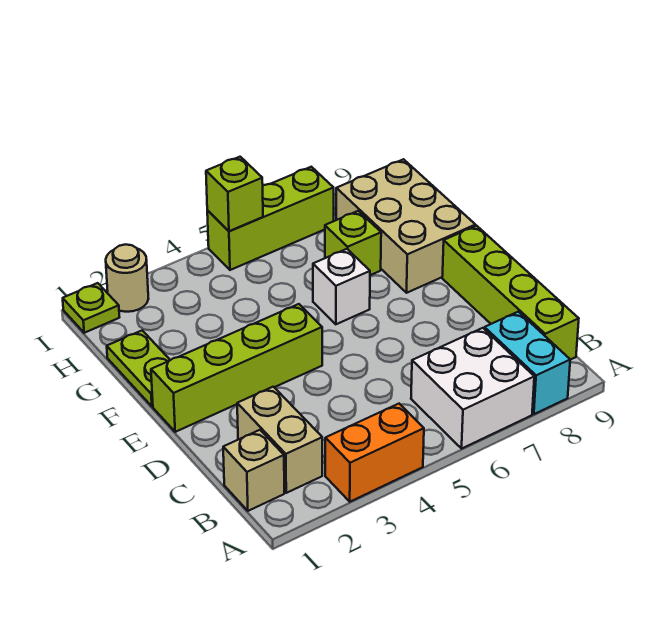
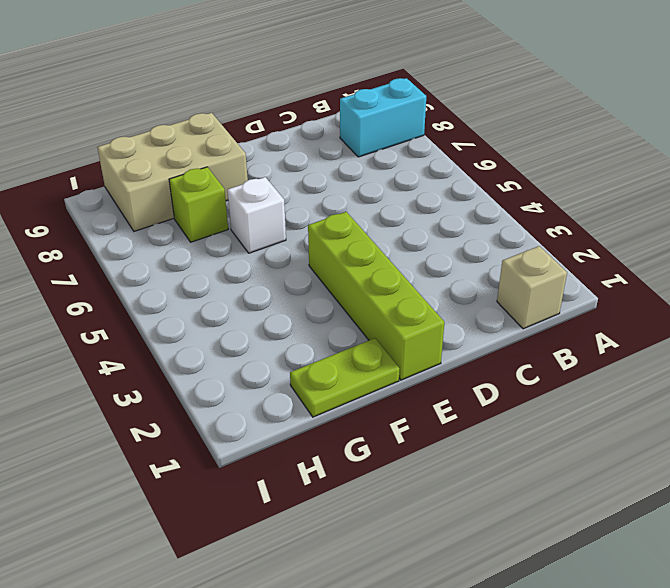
none -> orange 1x2 brick [325,404,424,502]
none -> white 2x2 brick [411,328,534,448]
none -> tan 1x2 brick [237,387,322,493]

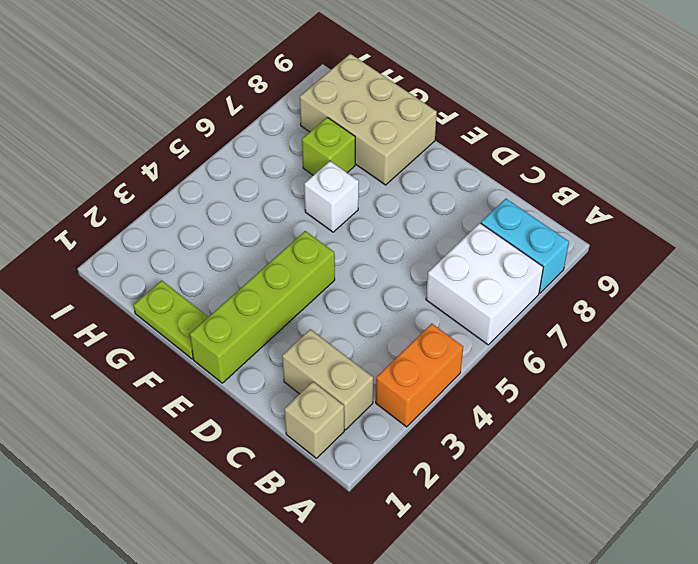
none -> lime 1x4 brick [442,226,579,360]
none -> lime 1x1 plate [63,283,119,333]
none -> tan 1x1 round brick [106,244,148,312]

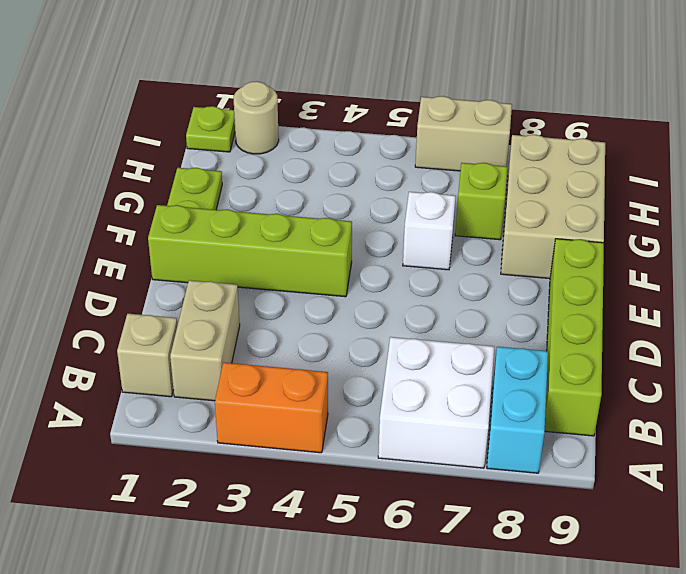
tan 1x2 brick [415,96,512,171] -> lime 1x3 brick [207,167,334,270]
none -> lime 1x1 brick [206,157,263,231]

